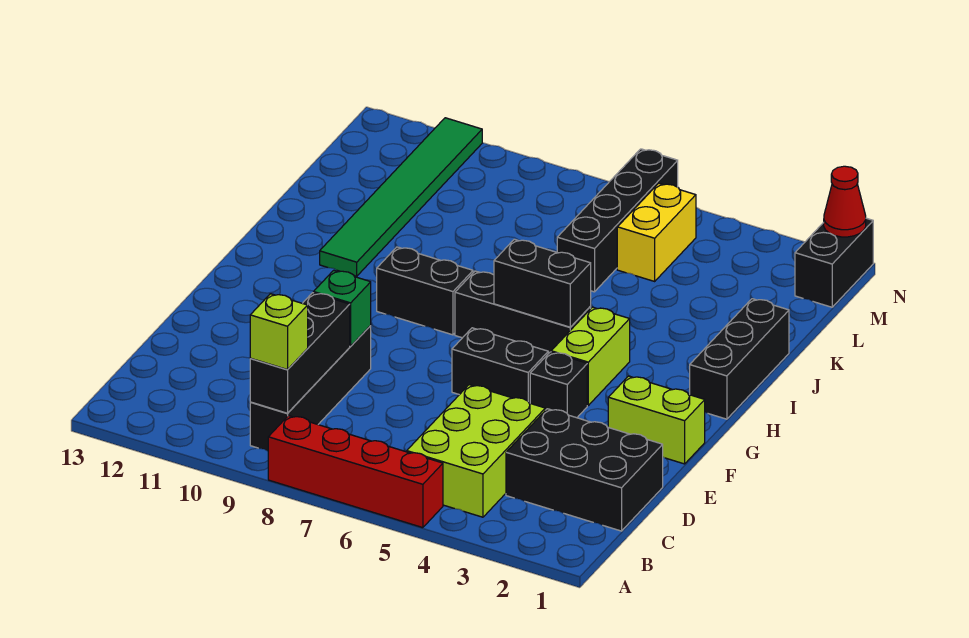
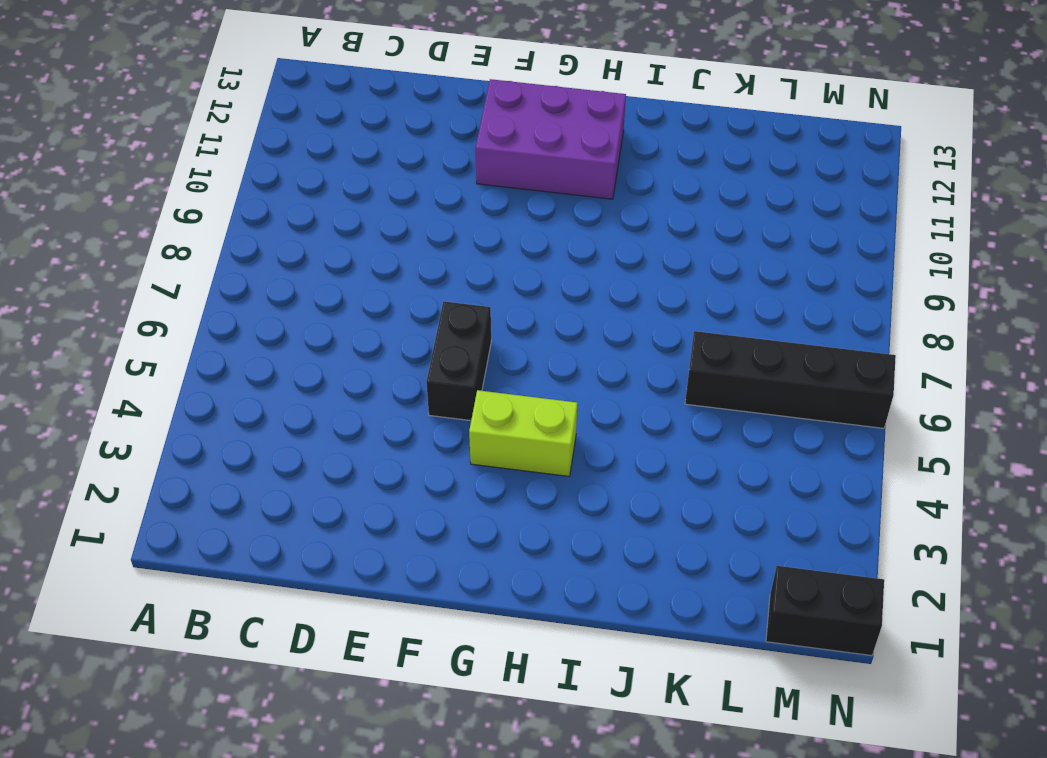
purple 2x3 brick [476,79,626,199] -> none
none -> red 1x4 brick [268,416,443,528]
none -> lime 2x3 brick [407,385,545,517]
none -> black 1x4 brick [250,326,371,451]

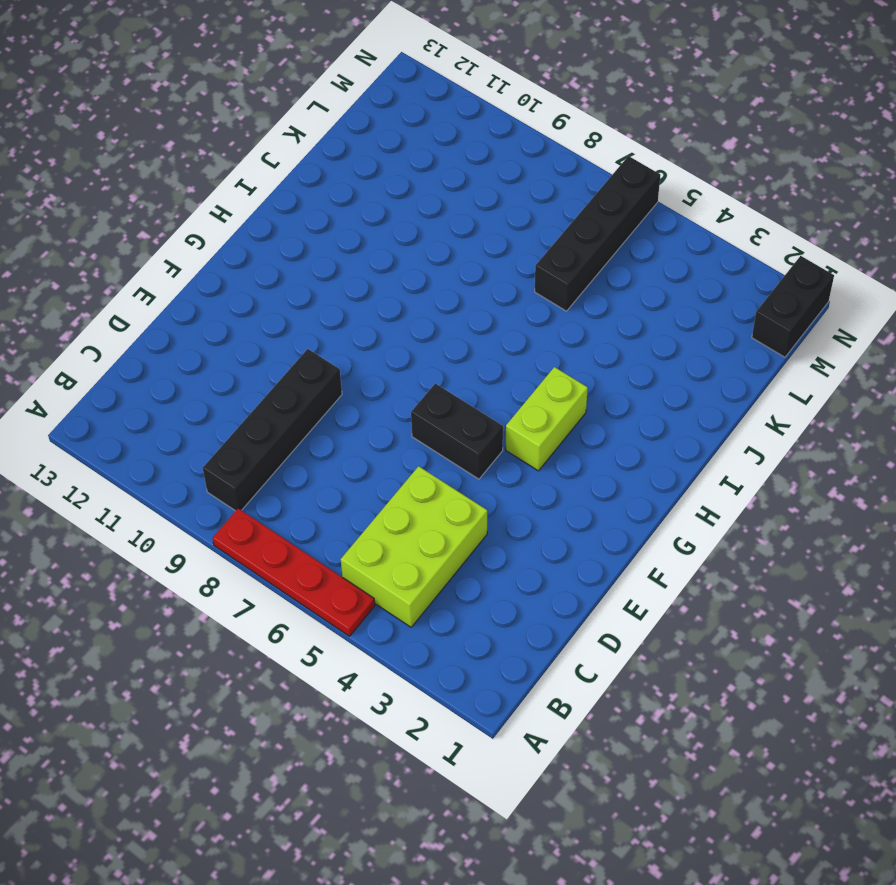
red 1x4 plate [212,508,375,636] -> red 1x4 brick [268,416,443,528]
none -> black 2x3 brick [506,409,663,531]
none -> lime 1x2 brick [608,376,705,464]
none -> black 1x1 brick [530,352,587,418]

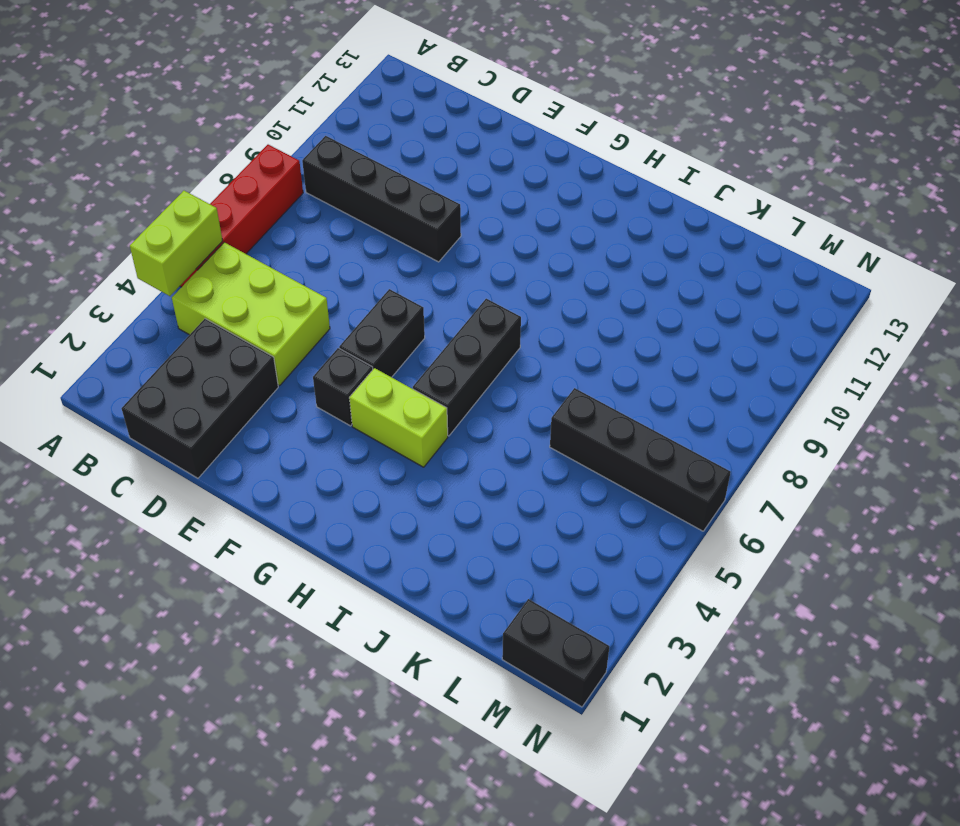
lime 1x2 brick [130,191,223,296] -> lime 1x2 brick moved to [608,376,705,464]
none -> black 1x3 brick [690,299,789,419]
none -> black 1x2 brick [377,247,473,335]
none -> green 1x6 tile [320,118,482,276]

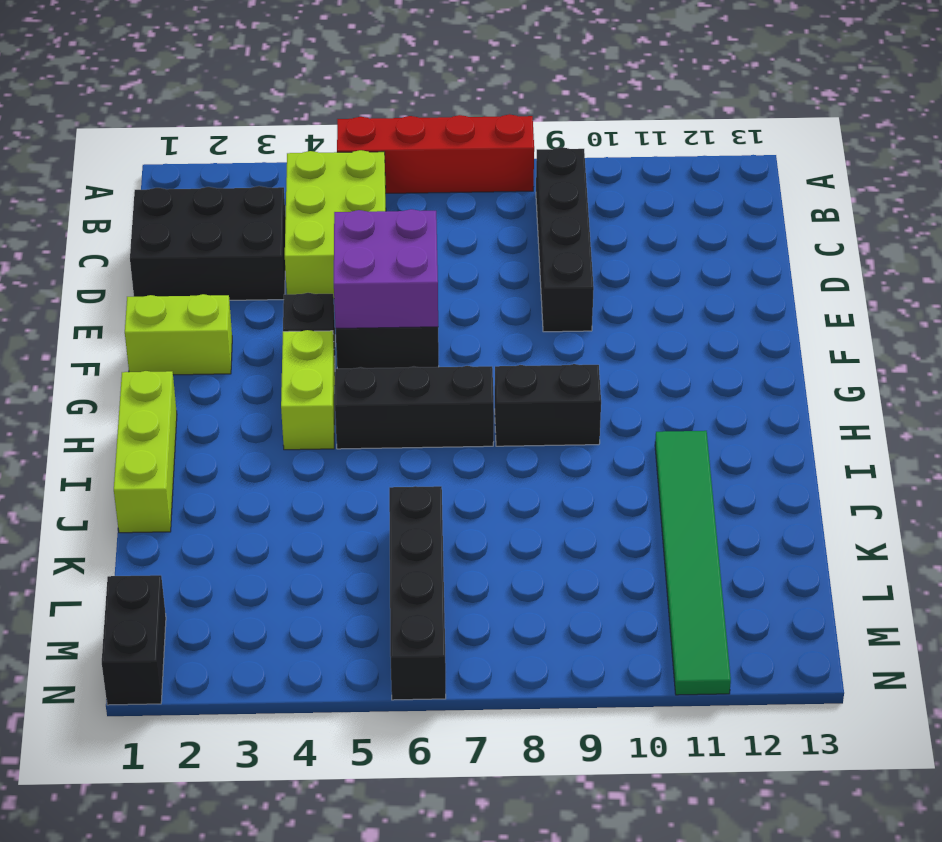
purple 2x2 brick [334,209,438,328] -> none
lime 1x3 brick [114,371,177,533] -> black 1x3 brick [690,299,789,419]
none -> yellow 1x2 brick [617,183,696,281]
none -> black 1x3 brick [250,293,350,413]
none -> green 1x1 brick [314,270,371,346]

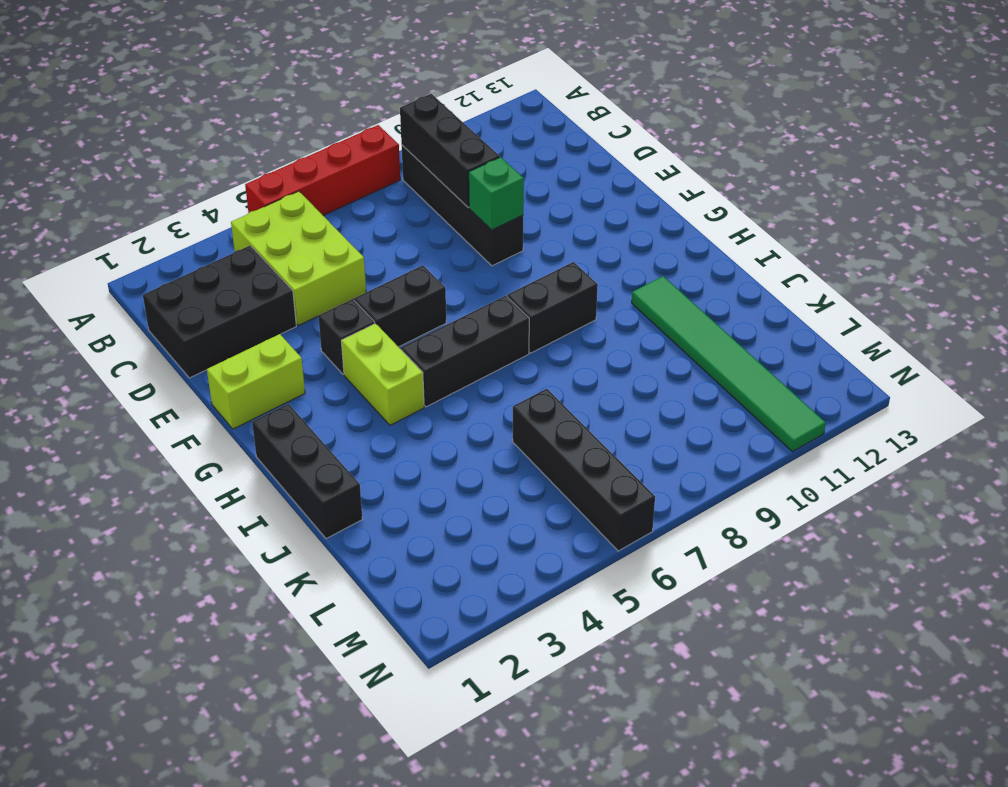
none -> yellow 1x2 brick [617,183,696,281]
none -> black 1x2 brick [795,218,873,307]
none -> black 1x2 brick [494,239,591,327]

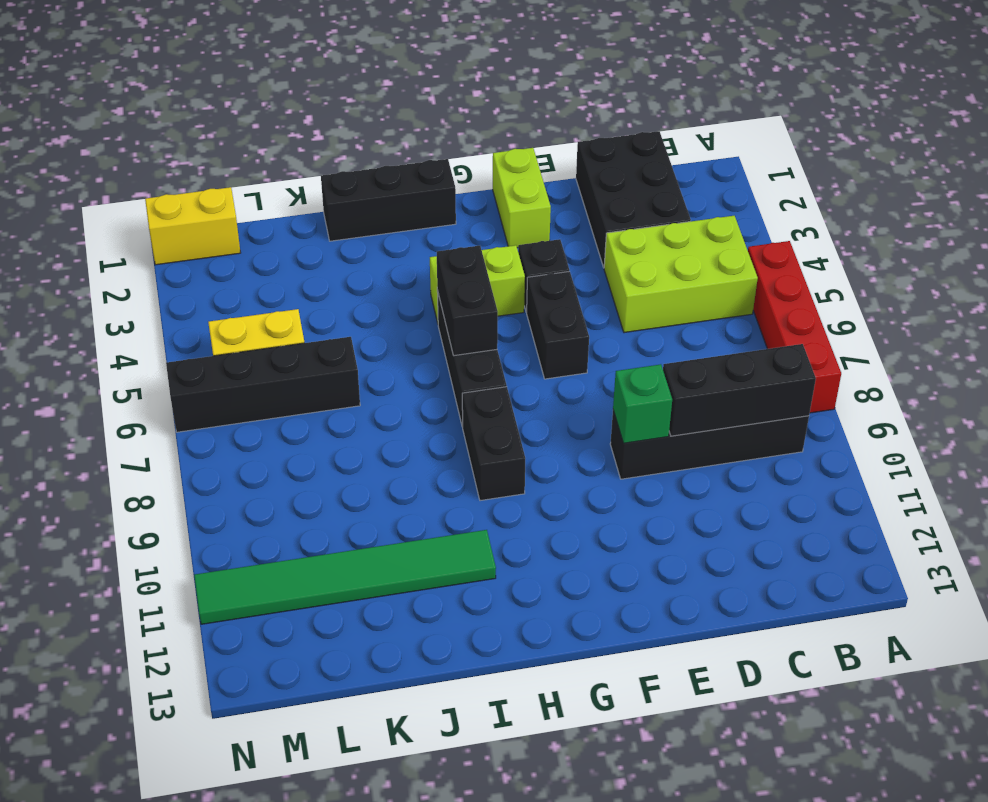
yellow 1x2 brick [145,187,241,265] -> black 1x2 brick [795,218,873,307]
none -> red 1x1 cone [824,166,866,237]
none -> lime 1x1 brick [250,294,308,370]

